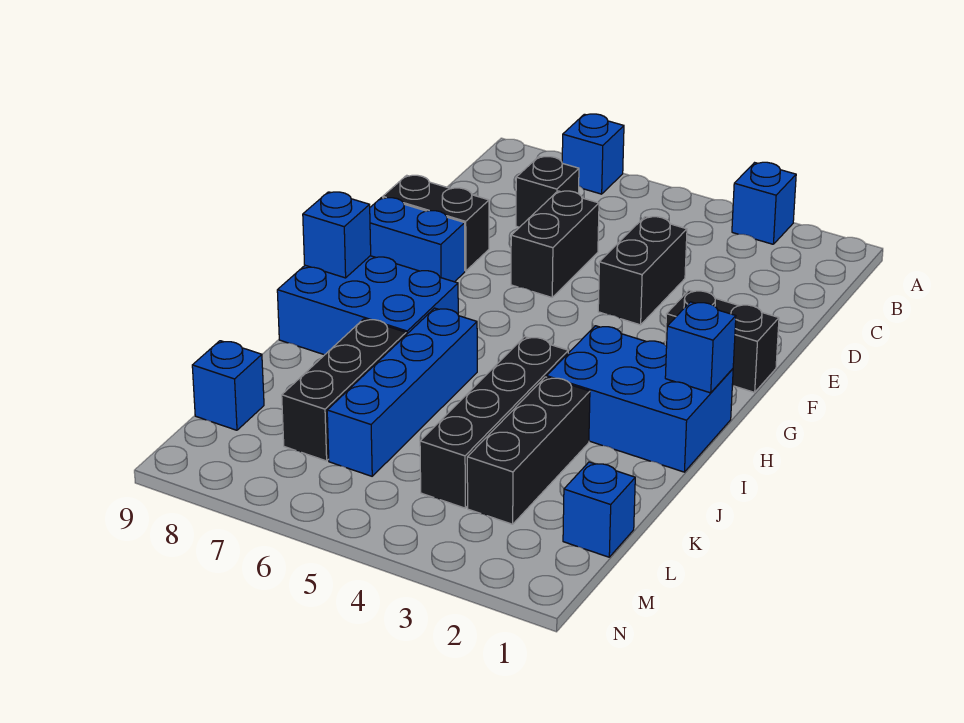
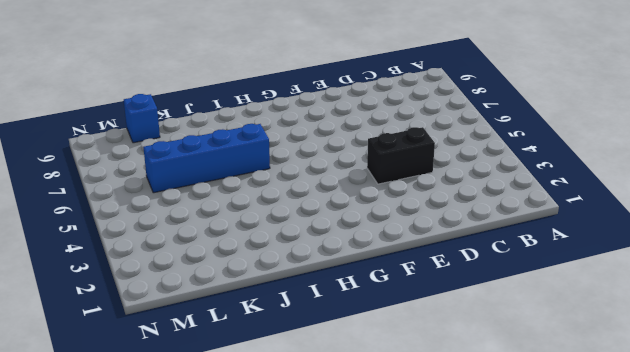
none -> blue 1x1 brick [732,162,796,244]
none -> blue 1x1 brick [562,114,624,194]
none -> black 1x1 brick [516,157,579,227]

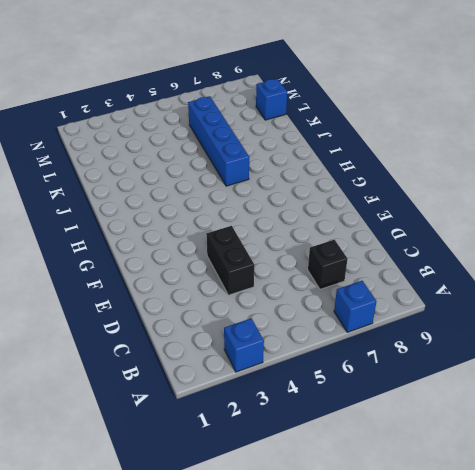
none -> black 1x2 brick [511,191,599,297]
none -> black 1x2 brick [383,175,489,271]
none -> black 1x2 brick [665,291,779,392]

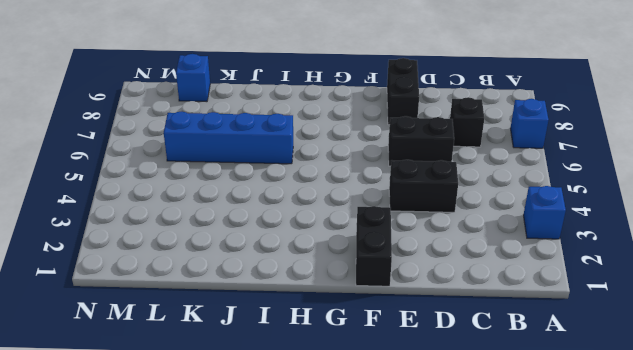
none -> blue 1x2 brick [370,198,465,282]
none -> blue 2x3 brick [547,326,733,472]
none -> blue 2x3 brick [277,256,458,355]

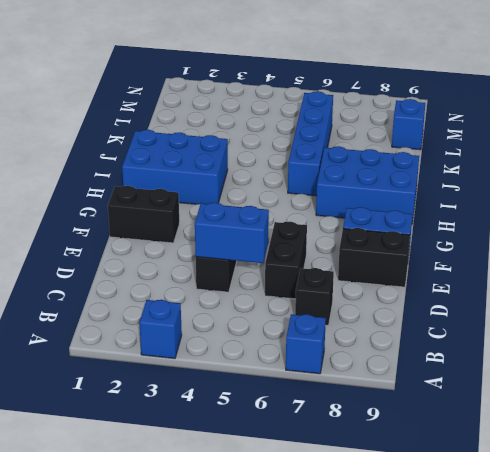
blue 1x2 brick [195,203,269,263] -> none
none -> black 1x4 brick [420,337,568,508]
none -> black 1x3 brick [467,377,590,524]
none -> black 1x3 brick [282,319,406,461]

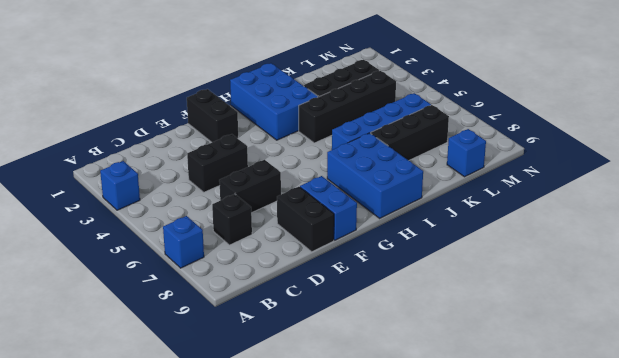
none -> blue 1x1 brick [563,462,635,557]
none -> blue 1x1 brick [665,302,736,393]
none -> blue 1x1 brick [303,192,371,278]

